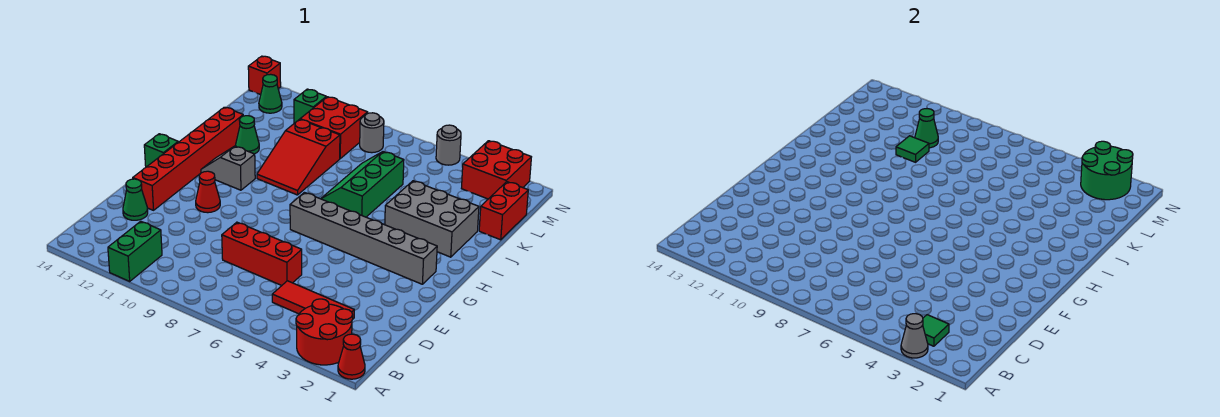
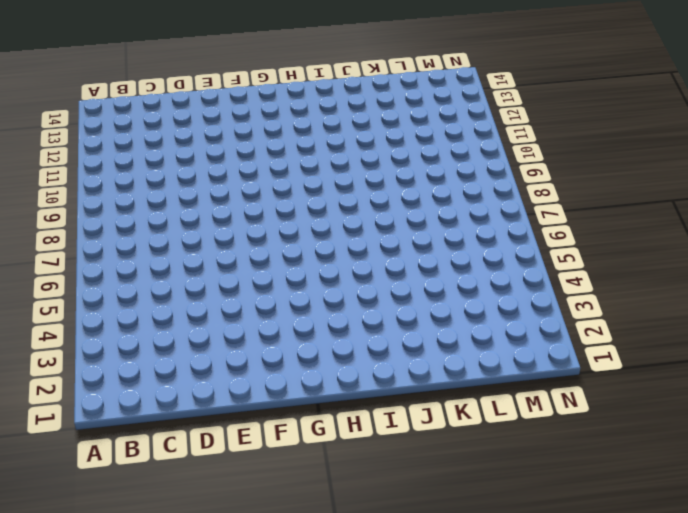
none -> red 1x1 cone [338,334,365,379]
none -> red 2x2 round brick [296,299,353,365]
none -> green 1x2 brick [108,221,162,281]

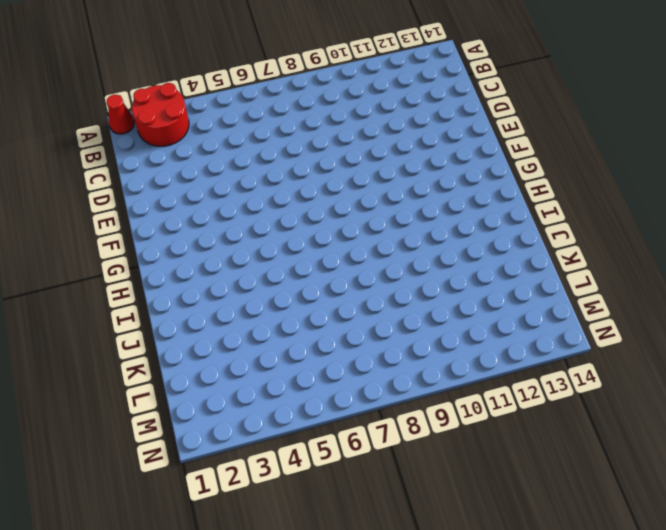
none -> green 1x2 brick [108,221,162,281]
none -> red 1x3 tile [272,281,354,319]
none -> red 1x3 brick [222,222,302,285]

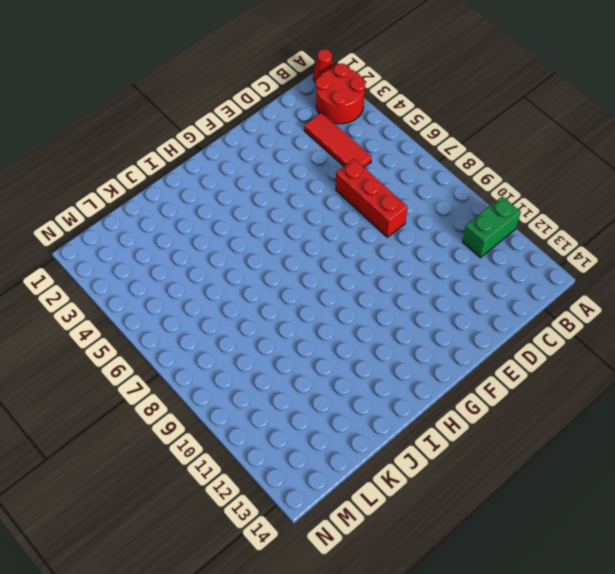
none -> green 1x1 cone [123,179,148,220]
none -> red 1x6 brick [133,107,243,210]
none -> red 1x1 cone [196,171,220,213]

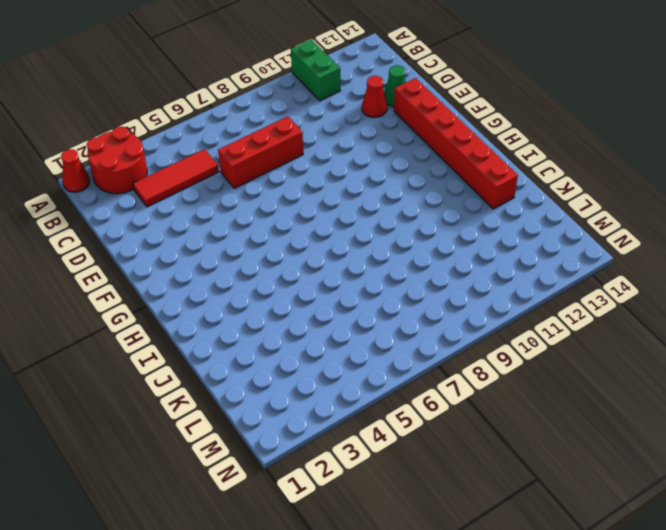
red 1x1 cone [362,76,387,118] -> red 1x1 cone moved to [196,171,220,213]
none -> grey 1x6 brick [290,193,437,284]
none -> green 1x1 brick [144,134,178,167]
none -> grey 1x2 slope [201,146,255,190]

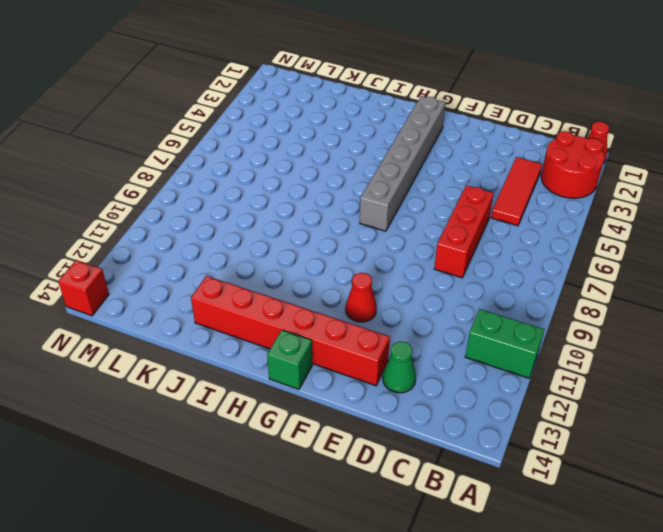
none -> grey 1x2 slope [201,146,255,190]
none -> grey 2x3 brick [385,181,479,257]
none -> green 2x3 slope [321,152,404,217]

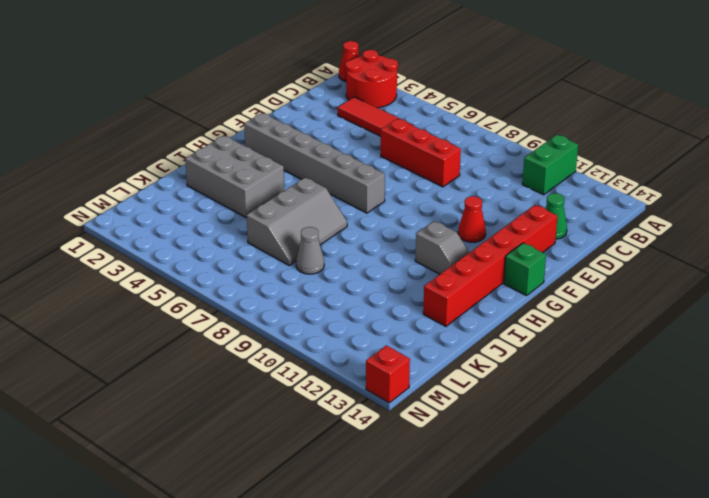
grey 2x3 slope [246,178,347,265] -> green 2x3 slope [321,152,404,217]
grey 1x1 cone [296,227,324,274] -> grey 1x1 cone moved to [901,314,928,358]
none -> red 2x3 slope [257,119,340,195]
none -> green 1x1 cone [236,116,259,154]
none -> red 1x2 brick [479,182,528,240]

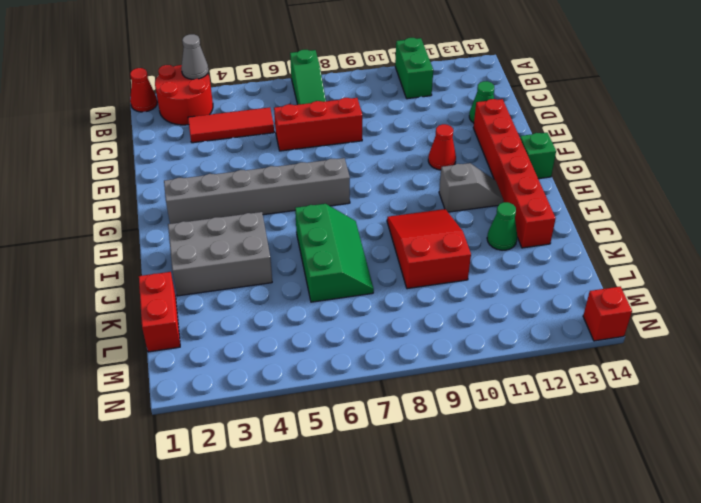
green 1x3 slope [290,50,326,105] -> none
none -> red 2x2 brick [300,97,368,158]
none -> red 2x2 brick [461,141,531,199]
none -> grey 1x1 round brick [360,113,384,153]

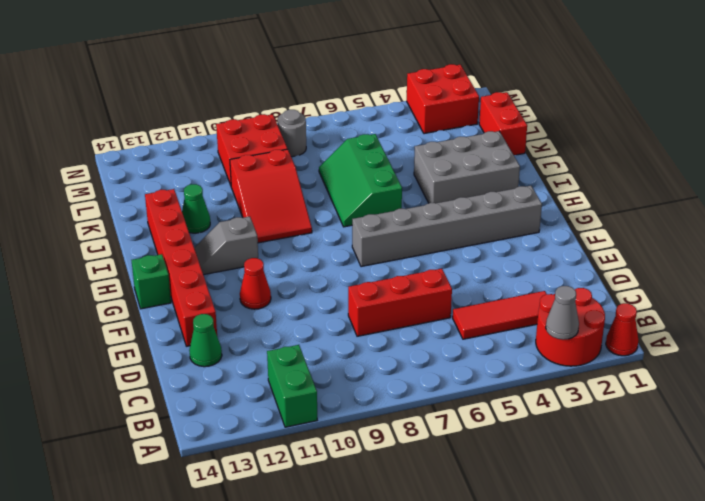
none -> green 1x1 brick [294,89,326,123]
none -> green 1x1 cone [259,74,282,113]
none -> grey 1x1 round brick [436,125,461,165]

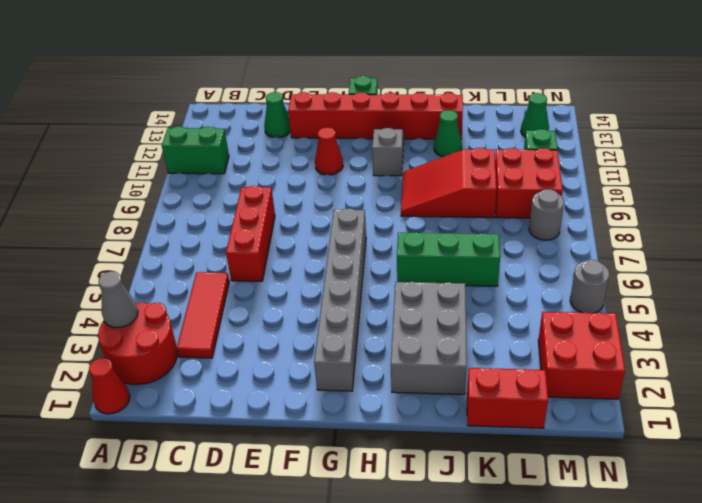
none -> red 1x1 brick [248,56,281,95]
none -> green 1x1 tile [923,315,949,346]
none -> green 1x1 tile [896,136,929,162]

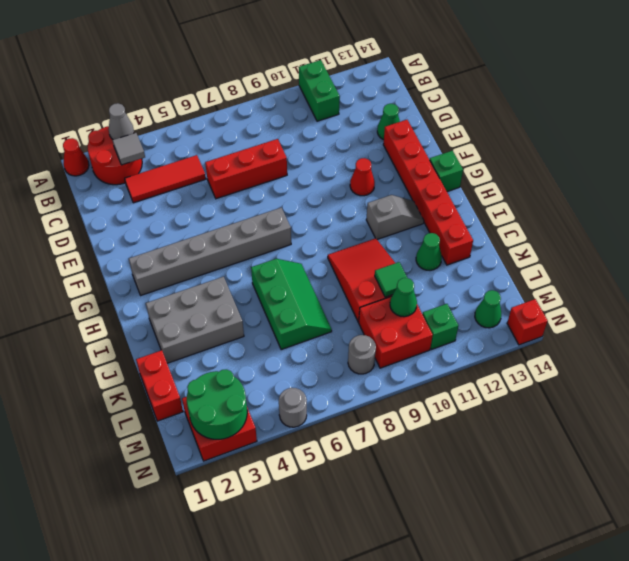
grey 1x1 tile [113,133,145,165] -> green 1x1 tile [923,315,949,346]

